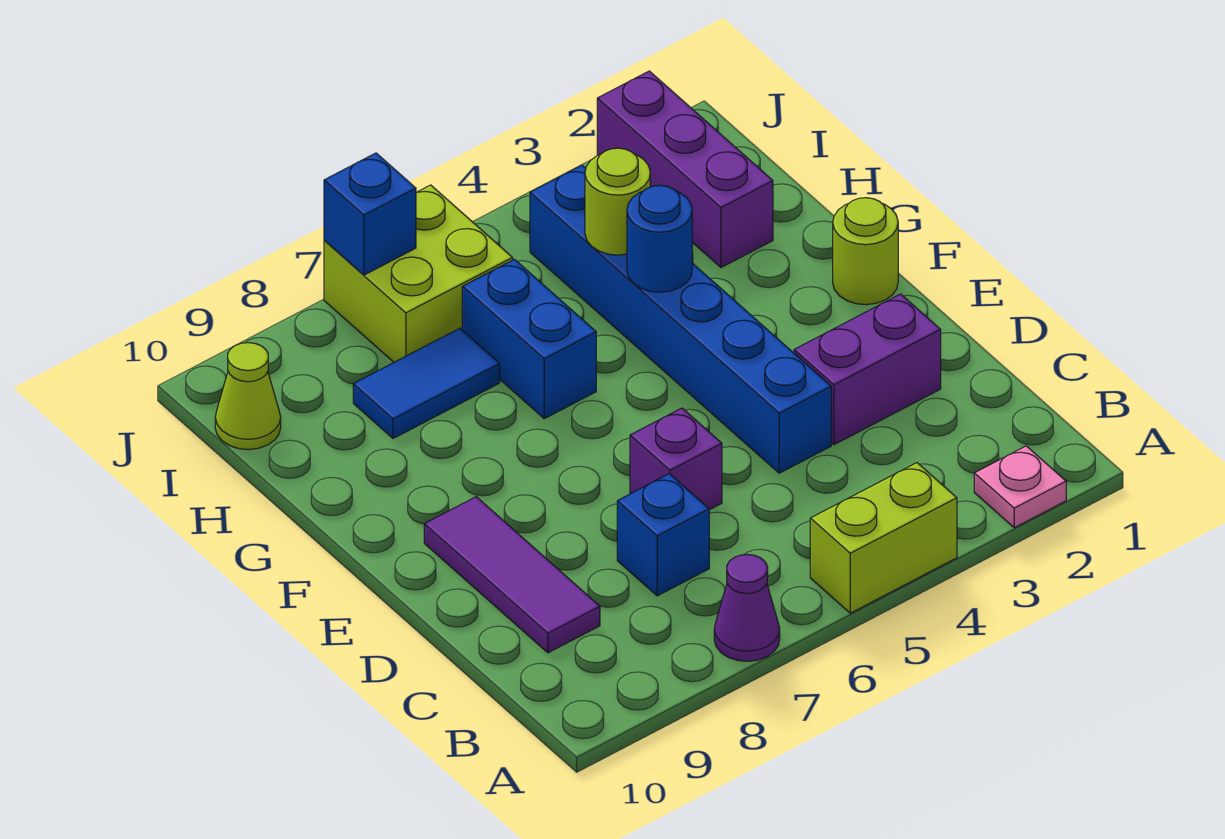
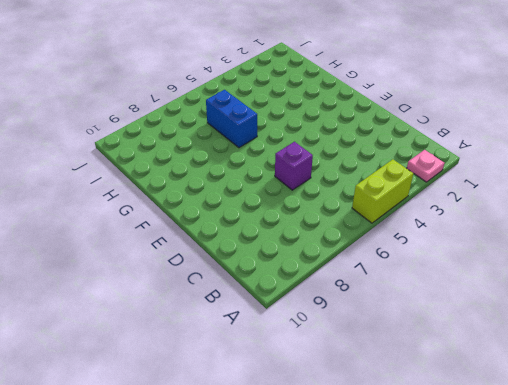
none -> purple 1x1 cone [714,554,780,661]
none -> blue 1x1 brick [617,474,709,596]
none -> purple 1x3 tile [424,497,600,653]

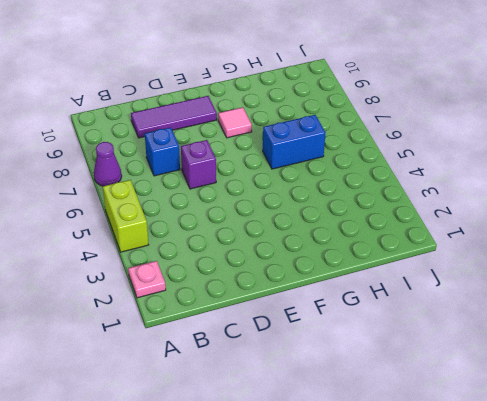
pink 1x1 tile [218,107,252,138] -> none
none -> purple 1x2 brick [794,294,941,445]
none -> blue 1x6 brick [530,165,831,473]
none -> lime 1x1 round brick [833,198,898,305]

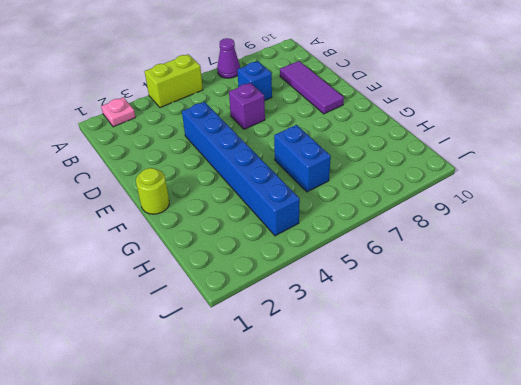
none -> purple 1x2 brick [794,294,941,445]
none -> purple 1x3 brick [597,71,773,267]
none -> blue 1x2 tile [353,328,500,438]

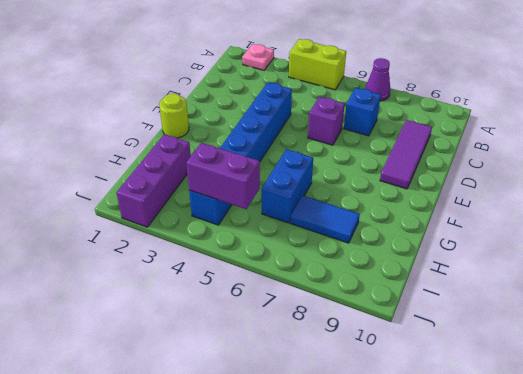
purple 1x2 brick [186,143,260,209] -> purple 1x2 brick moved to [794,294,941,445]
none -> lime 2x2 brick [324,185,513,362]
none -> lime 1x1 cone [215,343,281,450]
none -> blue 1x1 round brick [627,185,692,292]

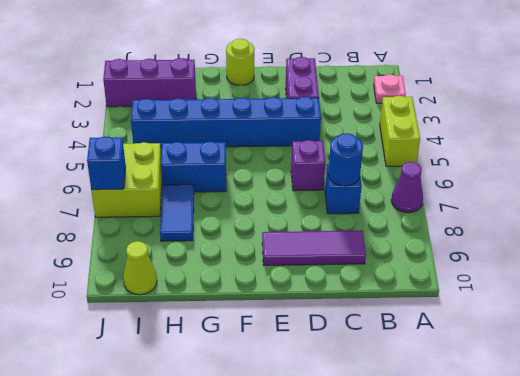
blue 1x1 round brick [328,133,363,186] -> blue 1x1 round brick moved to [627,185,692,292]
none -> lime 1x1 round brick [585,148,650,255]

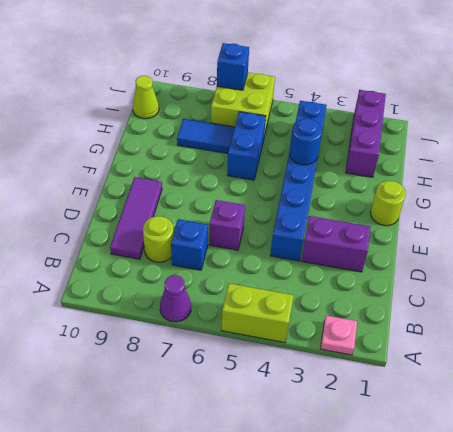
lime 1x1 round brick [143,216,174,262] -> lime 1x1 round brick moved to [585,148,650,255]

